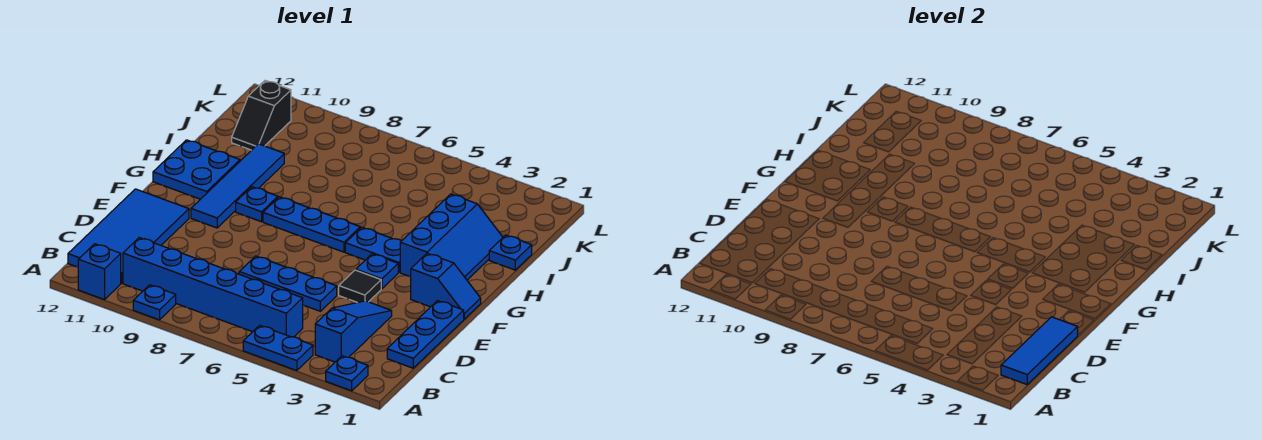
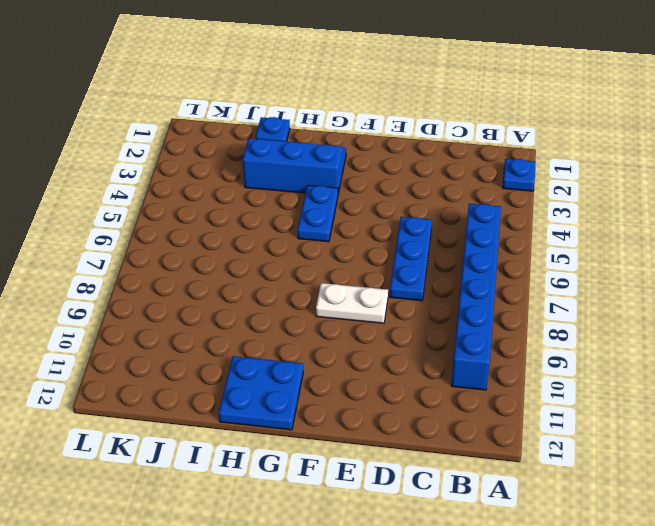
white 1x2 plate [316,283,388,323] -> none
none -> blue 1x2 plate [243,325,313,371]
none -> blue 1x1 plate [133,285,176,320]
none -> blue 1x1 brick [78,244,121,300]

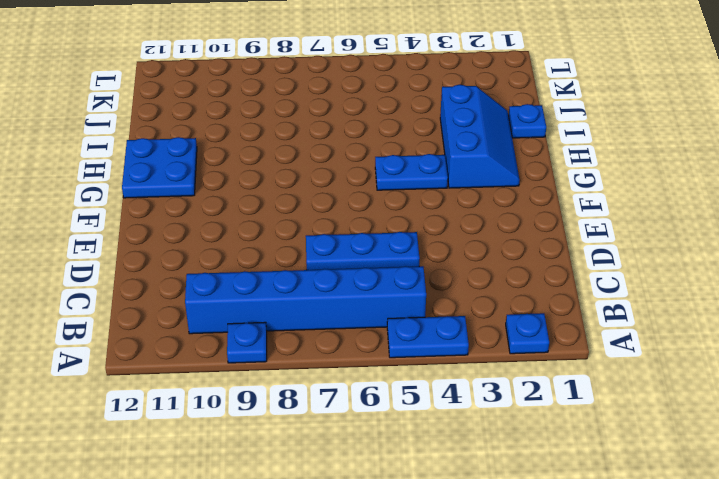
none -> blue 1x1 brick [78,244,121,300]
none -> blue 1x3 slope [315,301,392,362]
none -> blue 2x4 tile [68,189,189,283]

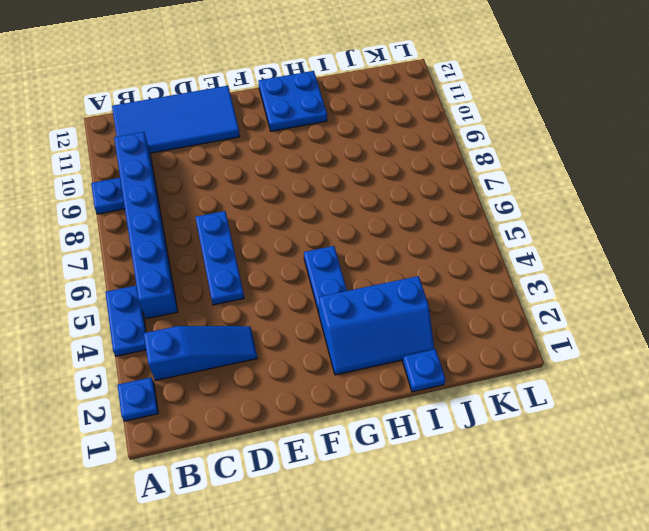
none -> blue 1x1 brick [78,244,121,300]
none -> blue 1x3 plate [387,301,464,368]
none -> black 1x1 tile [339,270,381,303]

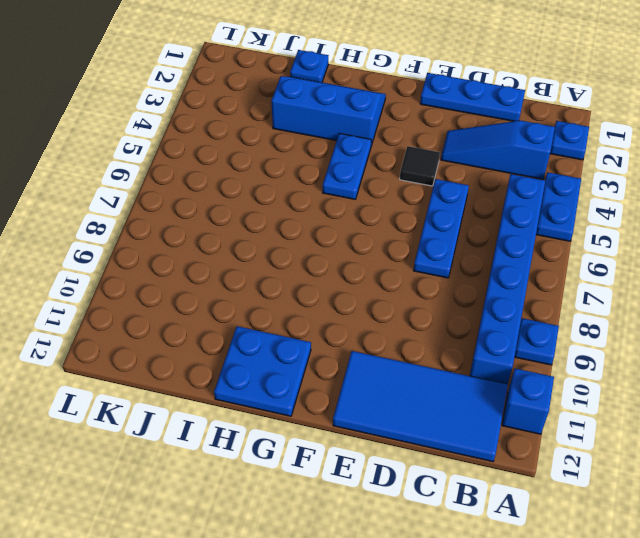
none -> blue 1x2 slope [411,253,481,319]
none -> blue 1x1 plate [356,254,398,289]
none -> blue 1x4 tile [191,144,284,228]

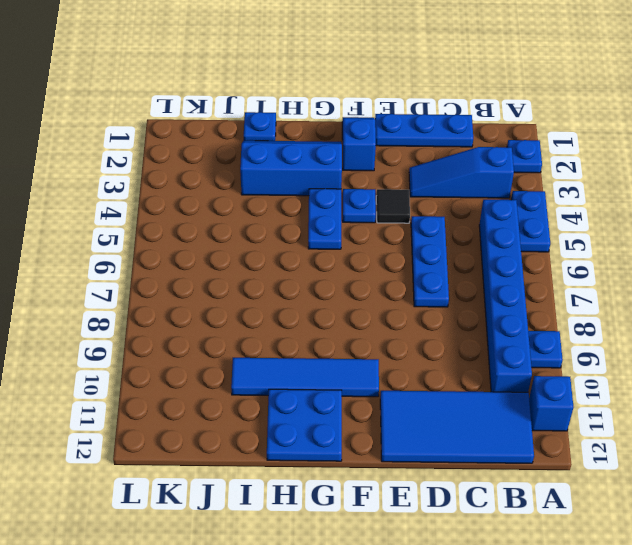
none -> blue 1x3 plate [263,197,360,252]
none -> blue 1x1 plate [236,187,278,222]
none -> black 1x2 slope [232,80,291,150]

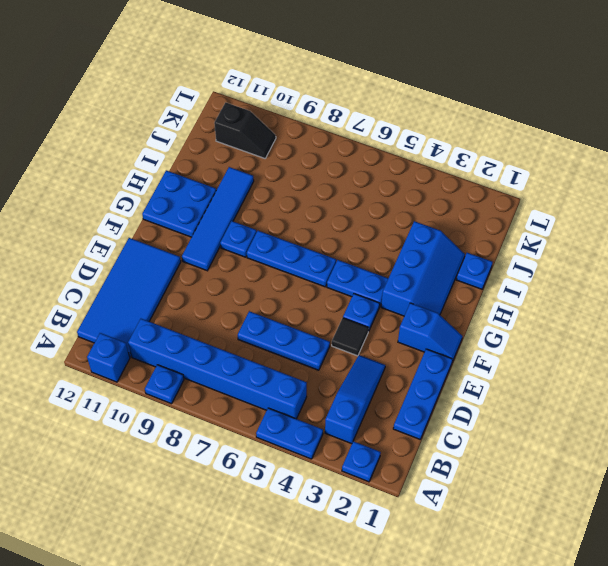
black 1x2 slope [214,102,276,158] -> black 1x2 slope turned to [232,80,291,150]
none -> blue 1x3 tile [1001,317,1078,384]

